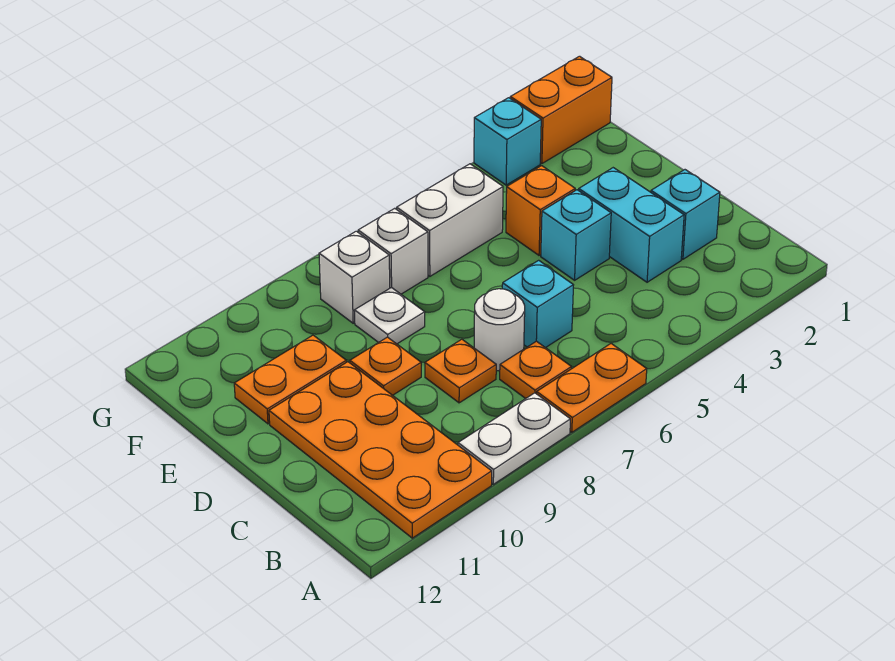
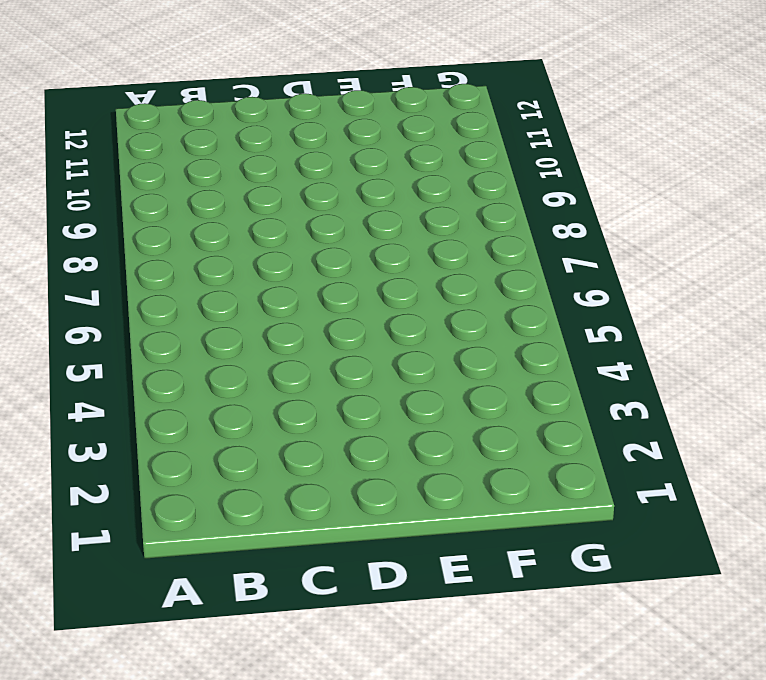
none -> orange 1x2 plate [537,344,647,432]
none -> white 1x2 plate [458,393,570,484]
none -> orange 2x4 plate [269,362,492,538]

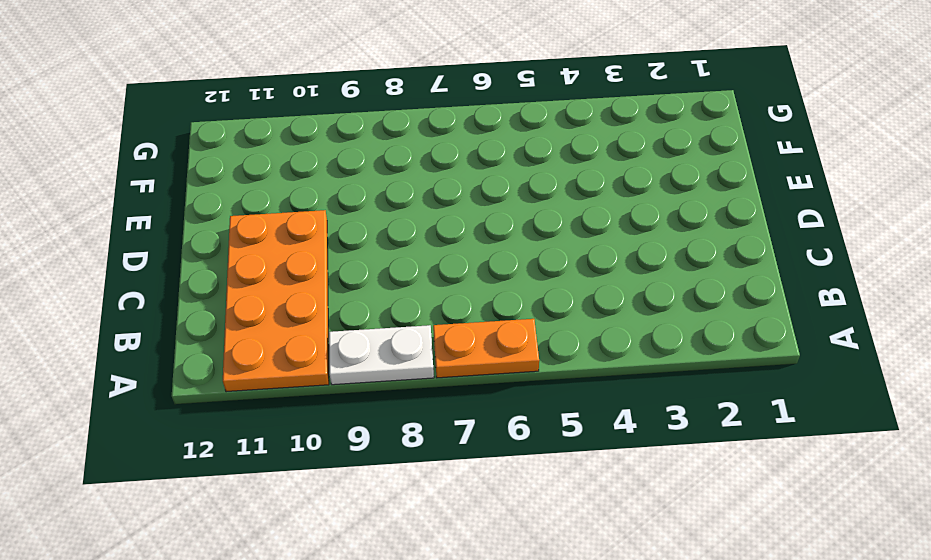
none -> orange 1x1 plate [500,341,571,399]
none -> cyan 1x1 brick [651,170,720,259]
none -> cyan 1x2 brick [579,168,684,282]

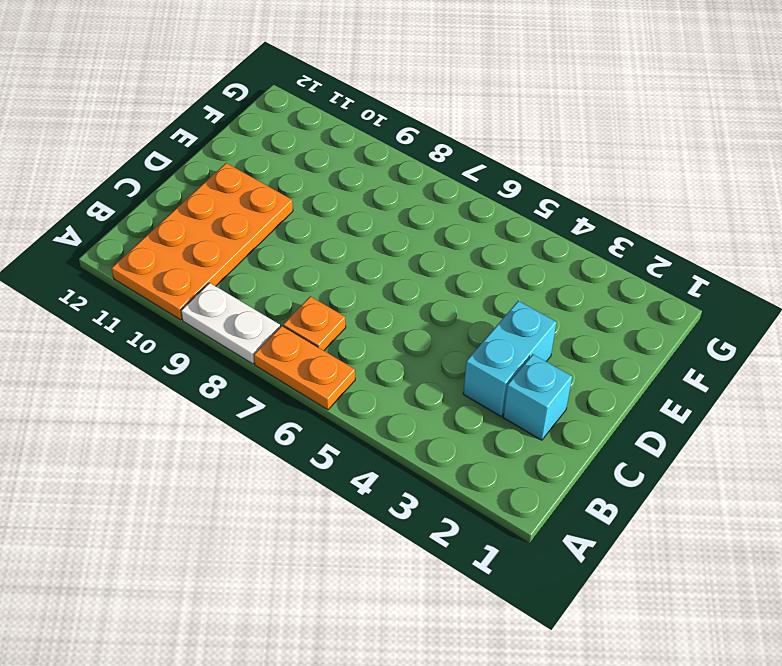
none -> cyan 1x1 brick [502,260,573,348]
none -> white 1x1 round brick [474,289,525,371]
none -> orange 1x1 plate [425,339,496,403]

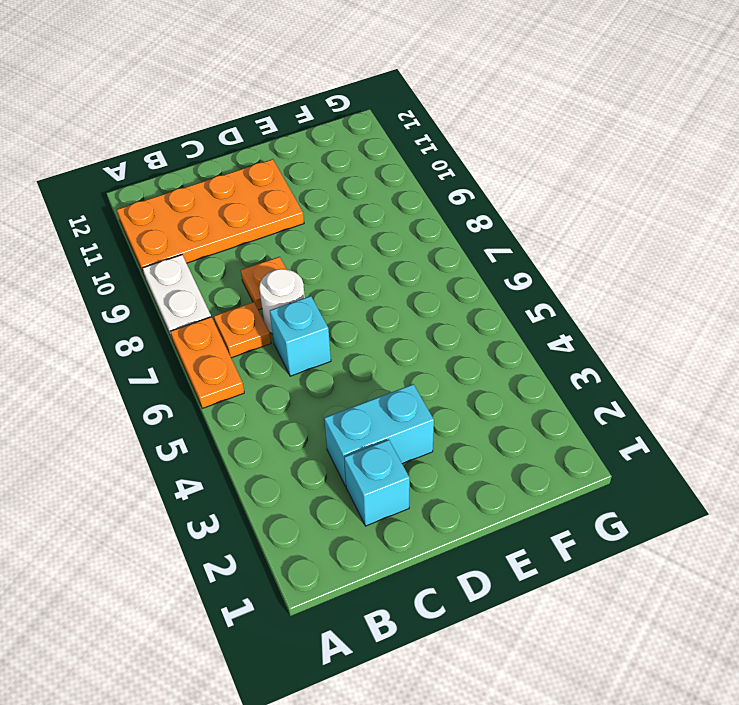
none -> cyan 1x1 brick [541,190,611,280]
none -> orange 1x1 plate [350,337,421,395]
none -> orange 1x1 brick [506,166,575,255]

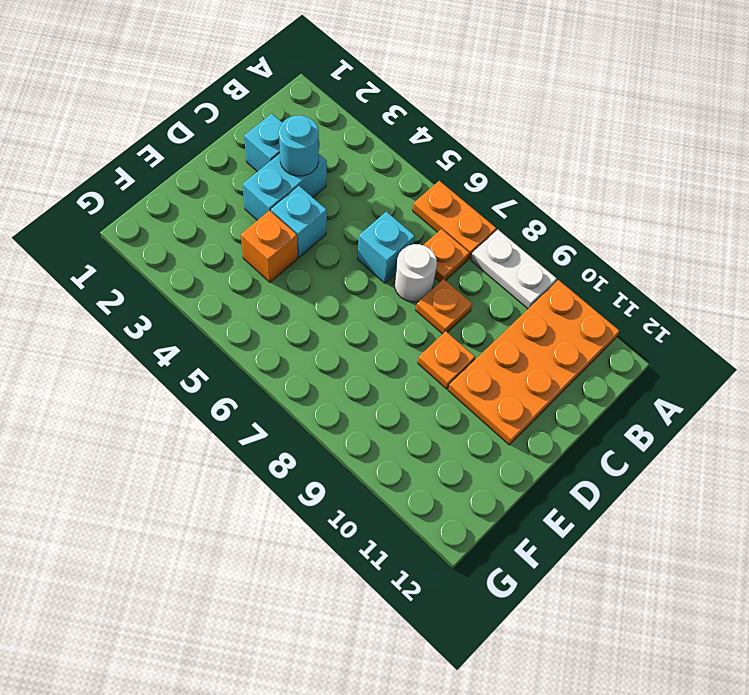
cyan 1x1 round brick [279,116,319,176] -> none
none -> white 1x1 plate [354,287,425,344]
none -> orange 1x2 plate [234,335,346,424]
none -> white 1x2 brick [397,164,503,276]

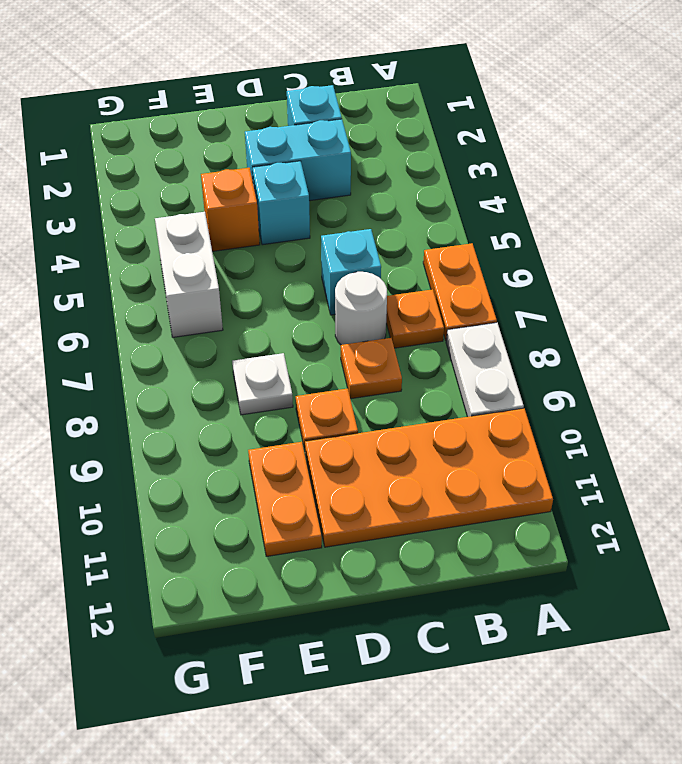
none -> white 1x1 brick [358,208,428,294]
none -> white 1x1 brick [319,231,390,323]
none -> orange 1x2 brick [510,56,612,164]

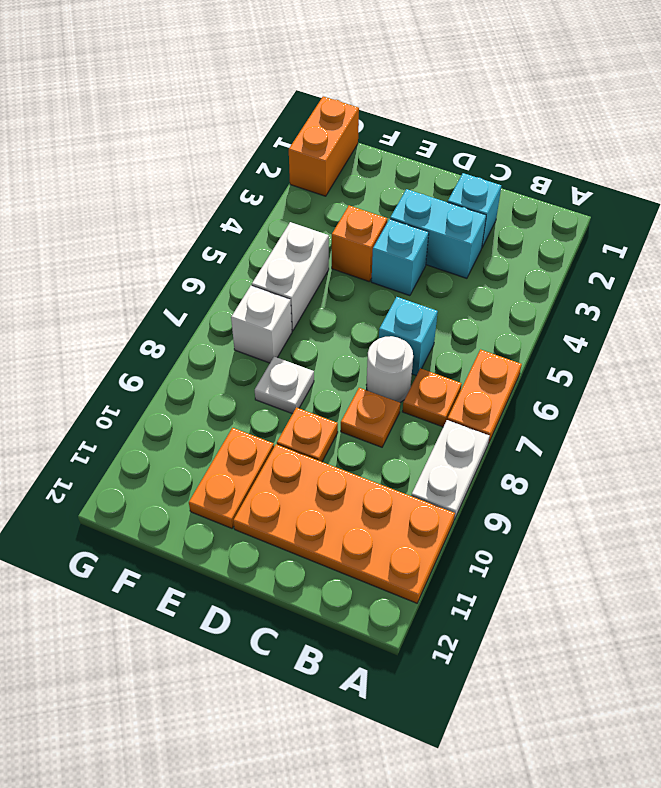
none -> white 1x1 brick [319,231,390,323]
none -> cyan 1x1 brick [474,98,541,185]

